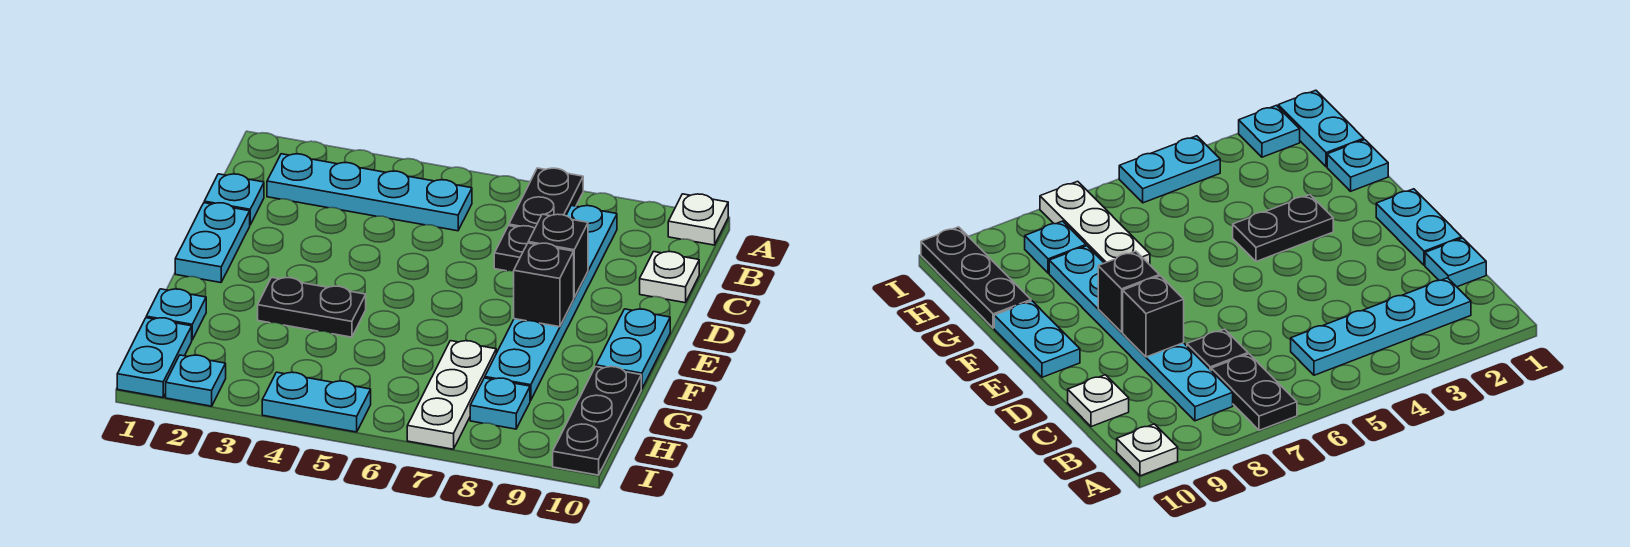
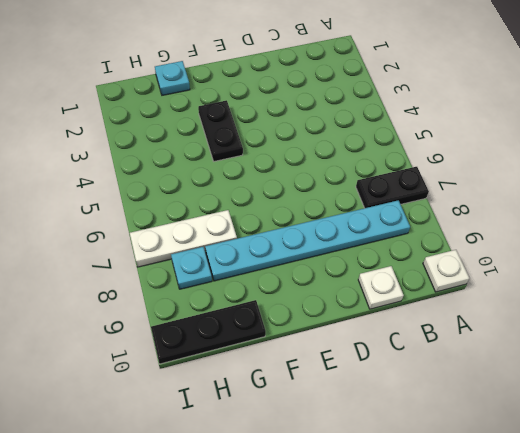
none -> cyan 1x4 plate [267,154,472,231]
none -> cyan 1x1 plate [204,174,264,225]
none -> black 1x1 plate [494,226,535,271]

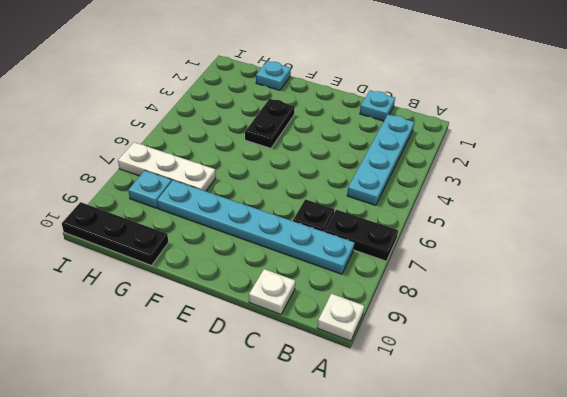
none -> cyan 1x2 plate [175,203,250,283]
none -> cyan 1x2 plate [596,309,670,389]
none -> cyan 1x2 plate [117,318,192,398]

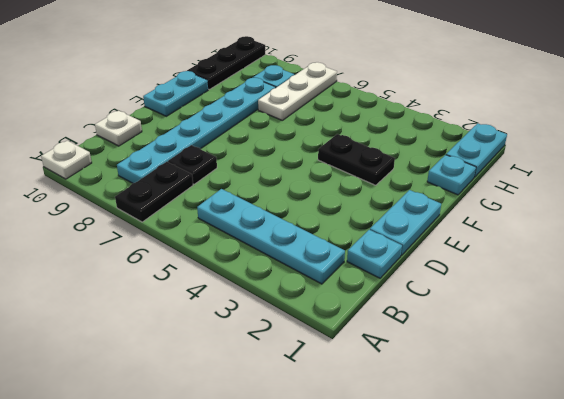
none -> cyan 1x1 plate [166,355,226,406]
none -> cyan 1x2 plate [262,372,371,432]
none -> black 1x1 brick [528,214,588,297]

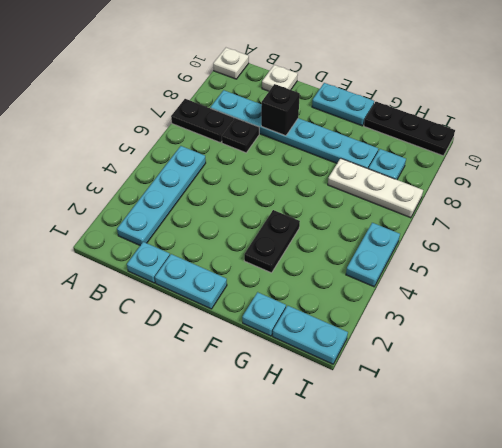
none -> cyan 1x1 plate [166,355,226,406]
none -> black 1x1 brick [514,243,574,327]

